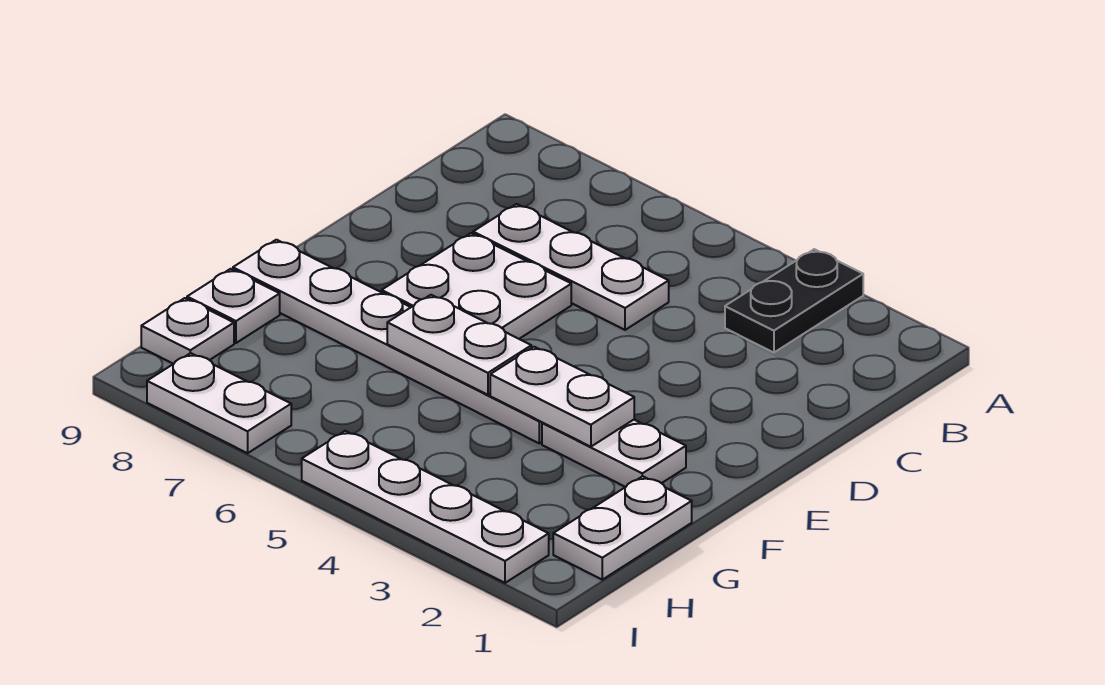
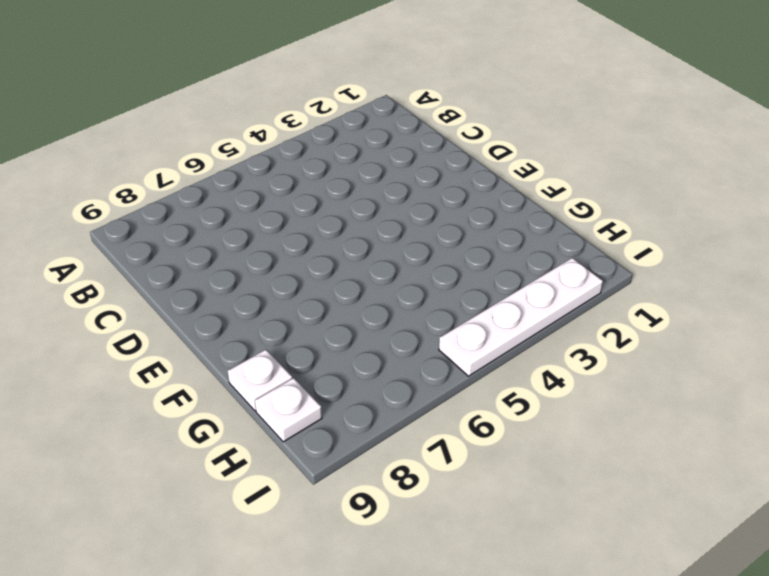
none -> black 1x2 plate [725,249,863,353]
none -> white 1x3 plate [473,204,669,330]
none -> white 2x2 plate [382,233,571,339]

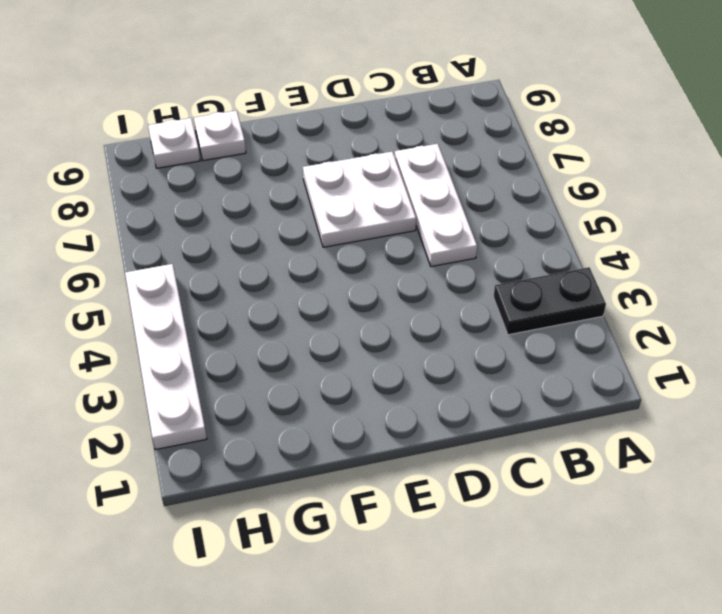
none -> white 1x2 plate [542,420,686,487]
none -> white 1x6 plate [233,240,542,443]
none -> white 1x2 plate [553,476,692,580]

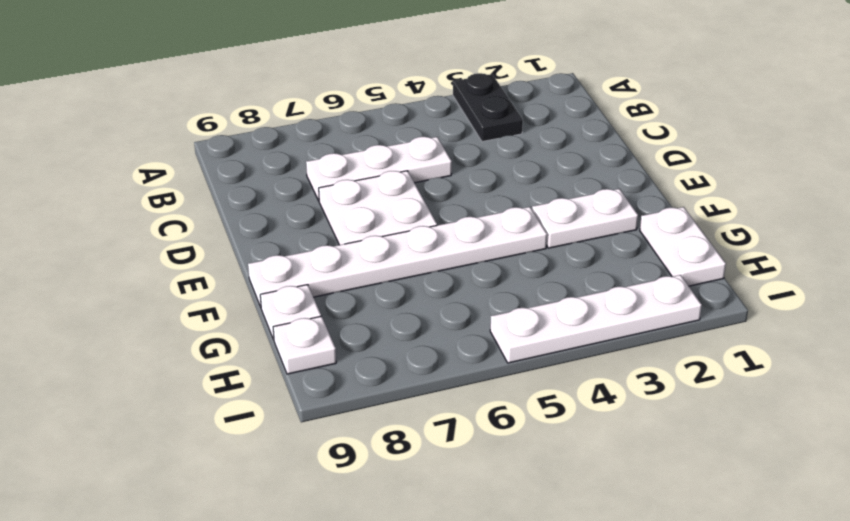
none -> white 1x2 plate [147,353,291,453]
none -> white 1x2 plate [490,347,634,447]
none -> white 1x2 plate [387,295,531,395]

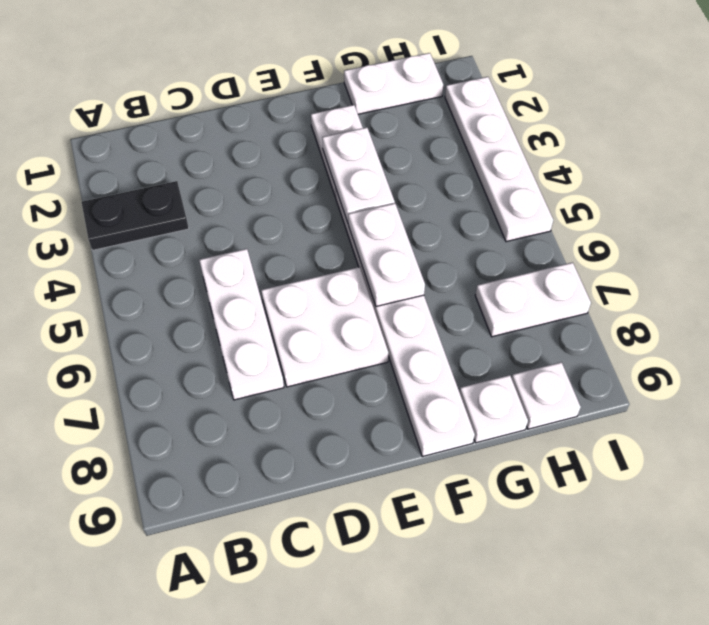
white 1x2 plate [475,262,591,337] -> white 1x2 plate turned to [147,353,291,453]

